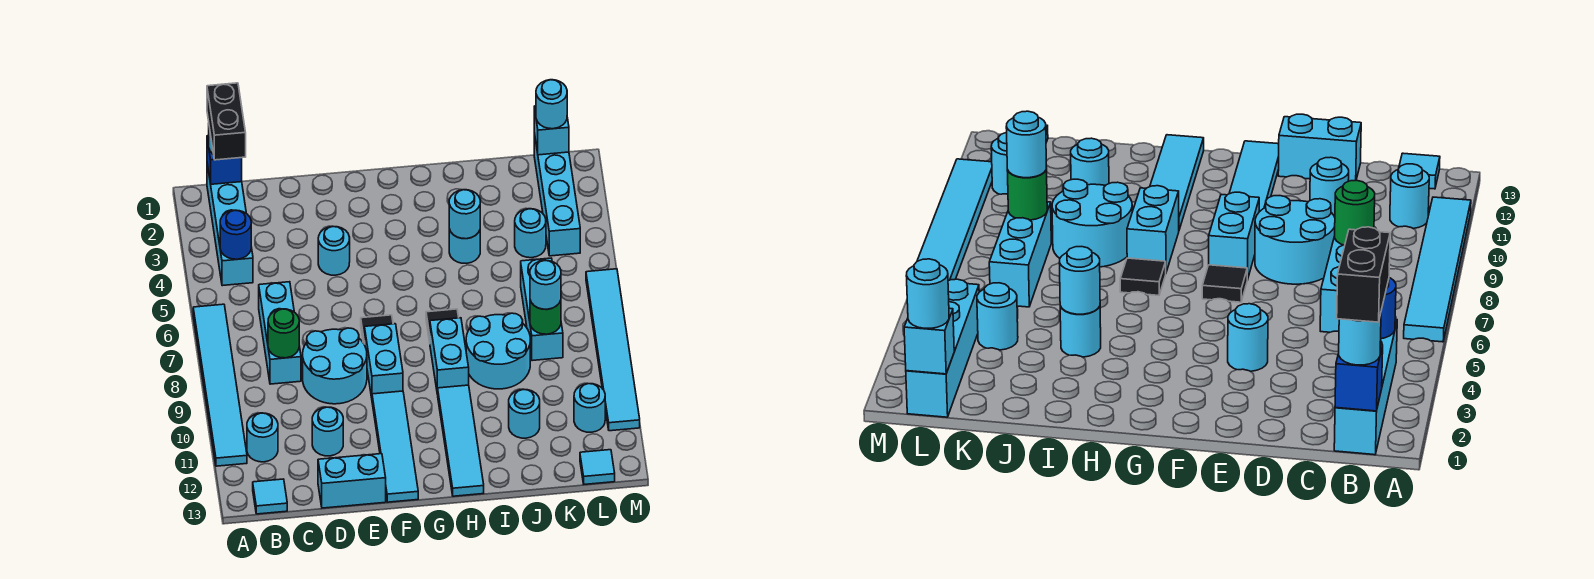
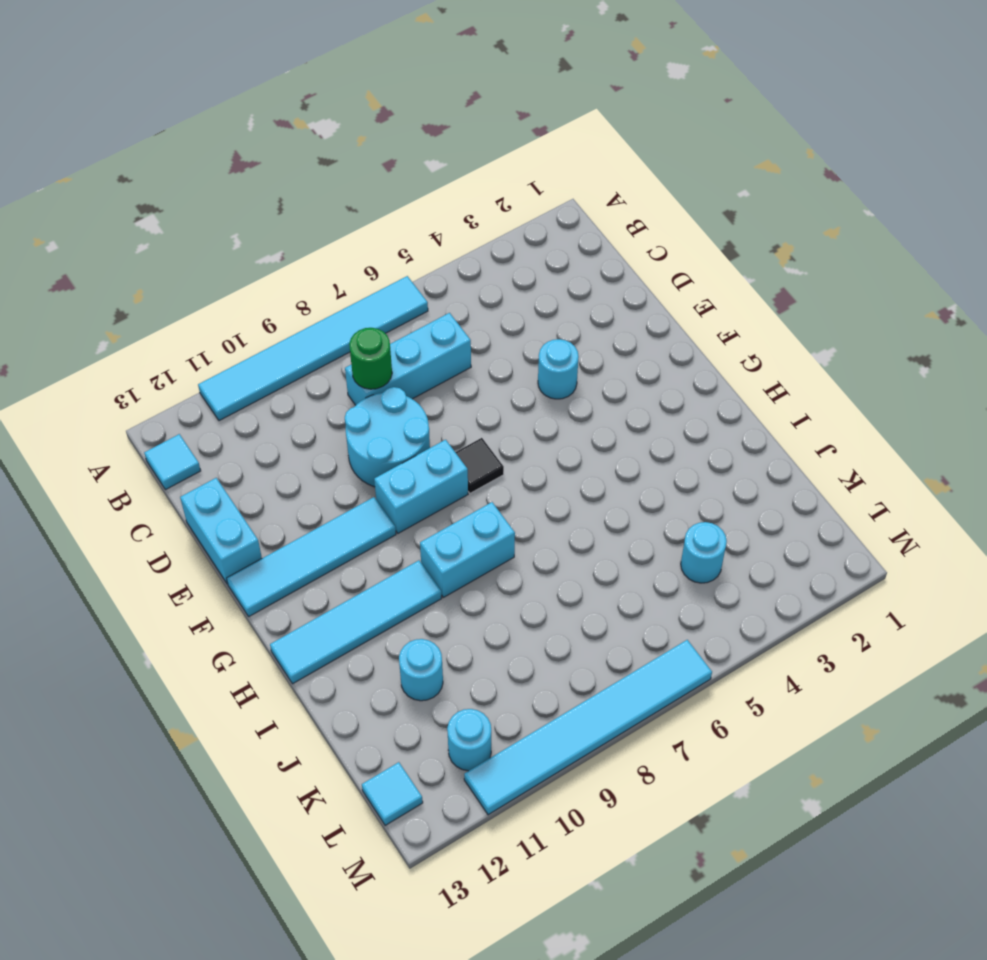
none -> cyan 1x4 brick [207,164,253,286]
none -> cyan 1x1 round brick [247,413,278,462]
none -> cyan 1x1 round brick [312,407,343,456]
none -> black 1x1 tile [426,309,459,342]

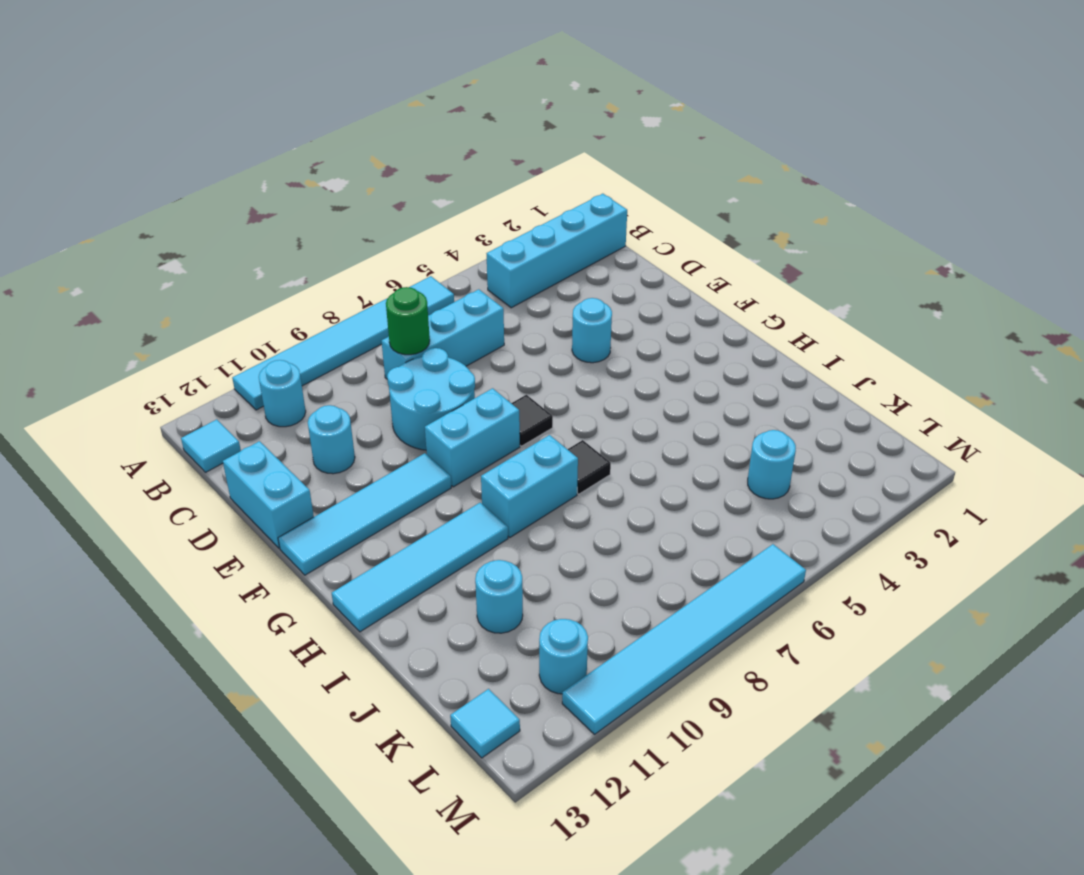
none -> cyan 1x1 round brick [449,229,480,263]
none -> cyan 2x2 round brick [466,313,530,389]
none -> cyan 1x3 brick [521,258,563,361]
none -> cyan 1x4 brick [534,133,580,256]

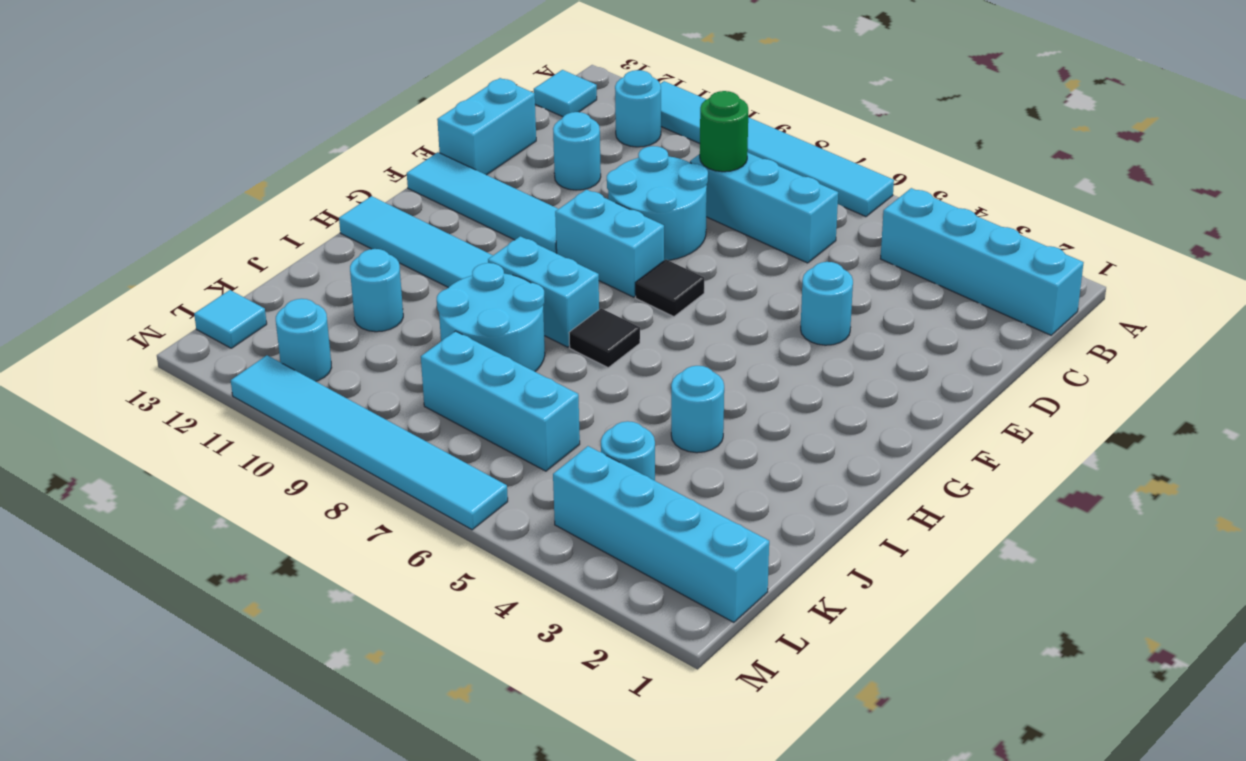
none -> blue 1x1 brick [207,135,242,184]
none -> blue 1x1 round brick [220,210,251,259]
none -> cyan 1x1 round brick [449,190,480,239]
none -> green 1x1 round brick [530,300,561,334]

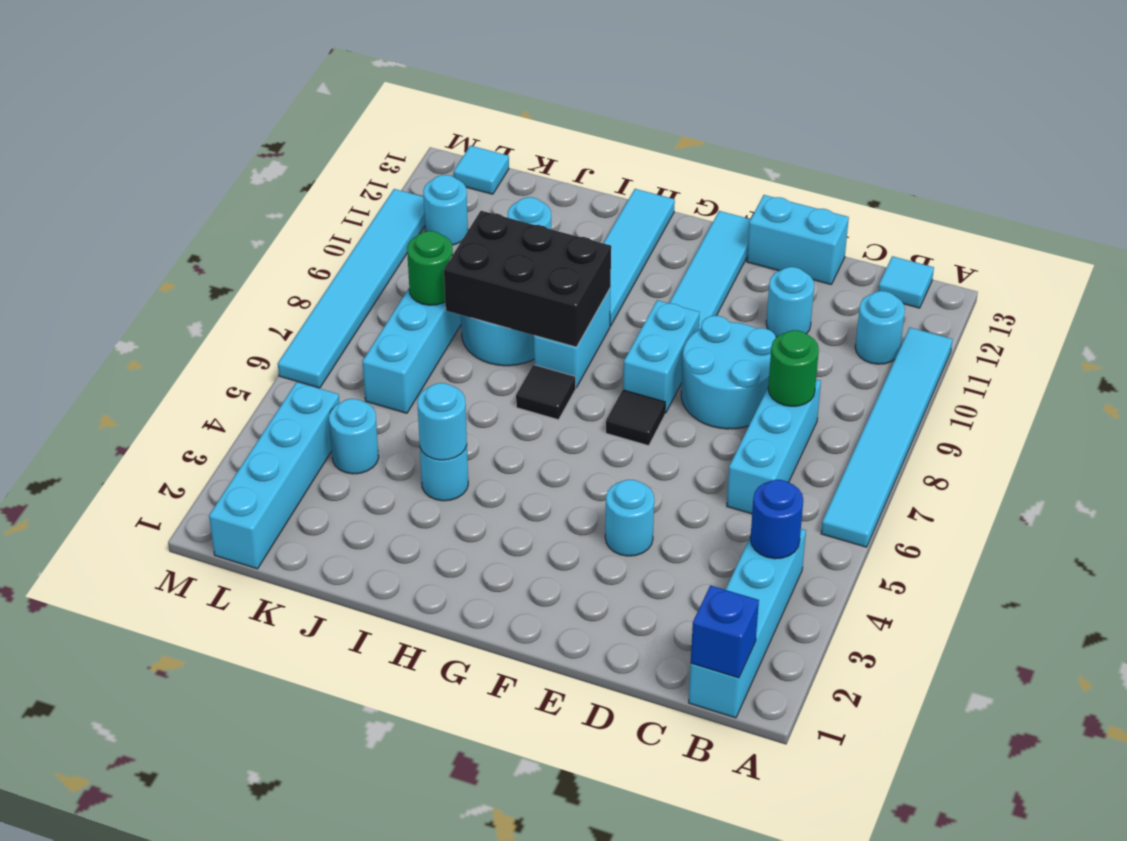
black 2x3 brick [444,211,611,347] -> none
none -> cyan 1x1 brick [534,106,569,155]
none -> cyan 1x1 round brick [1339,314,1381,365]
none -> cyan 1x1 round brick [530,260,561,309]
none -> cyan 1x1 round brick [536,80,567,129]

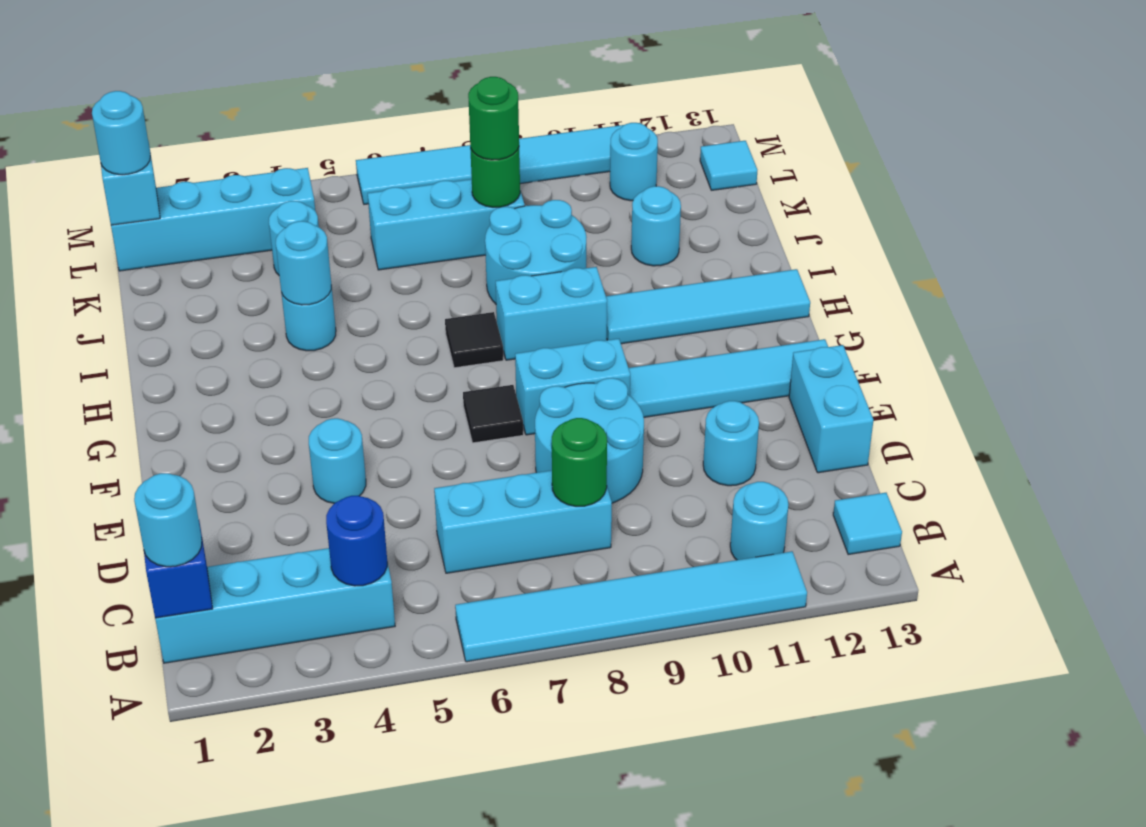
green 1x1 round brick [468,77,519,160] -> cyan 1x1 round brick [530,260,561,309]
none -> black 1x2 brick [207,83,246,160]

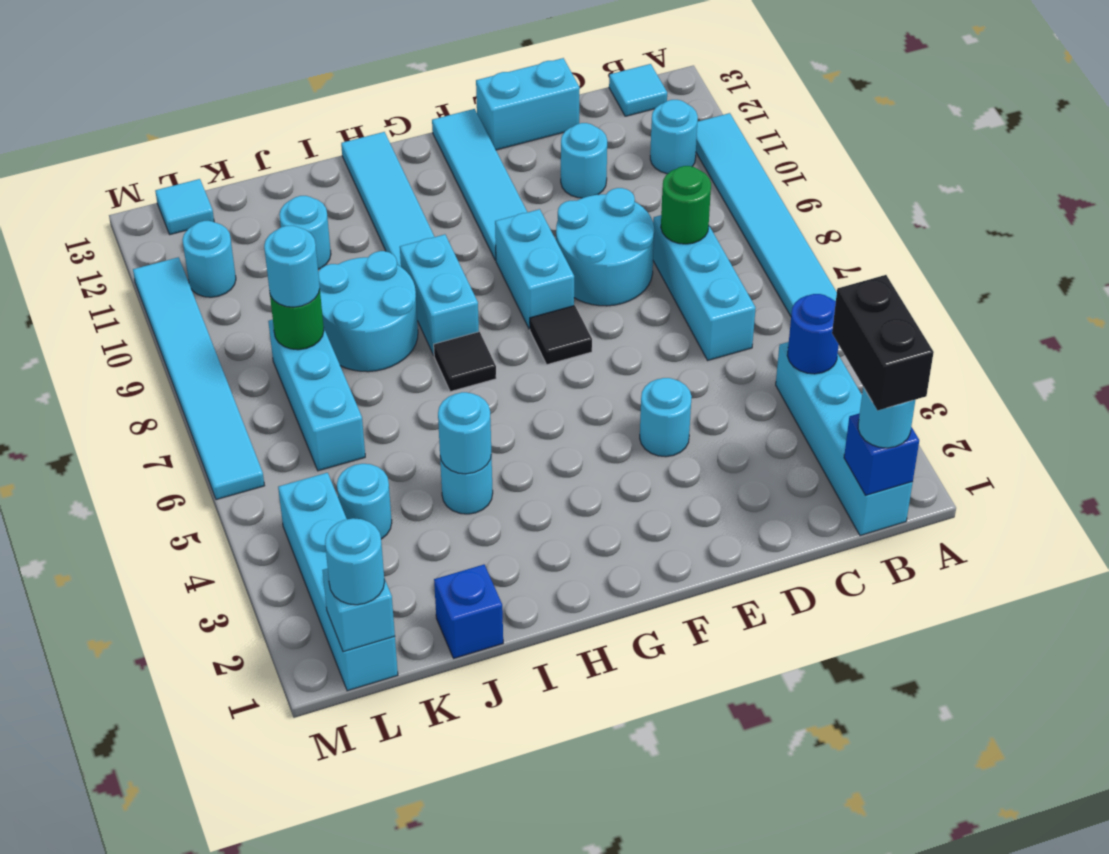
blue 1x1 brick [434,565,503,658] -> none

